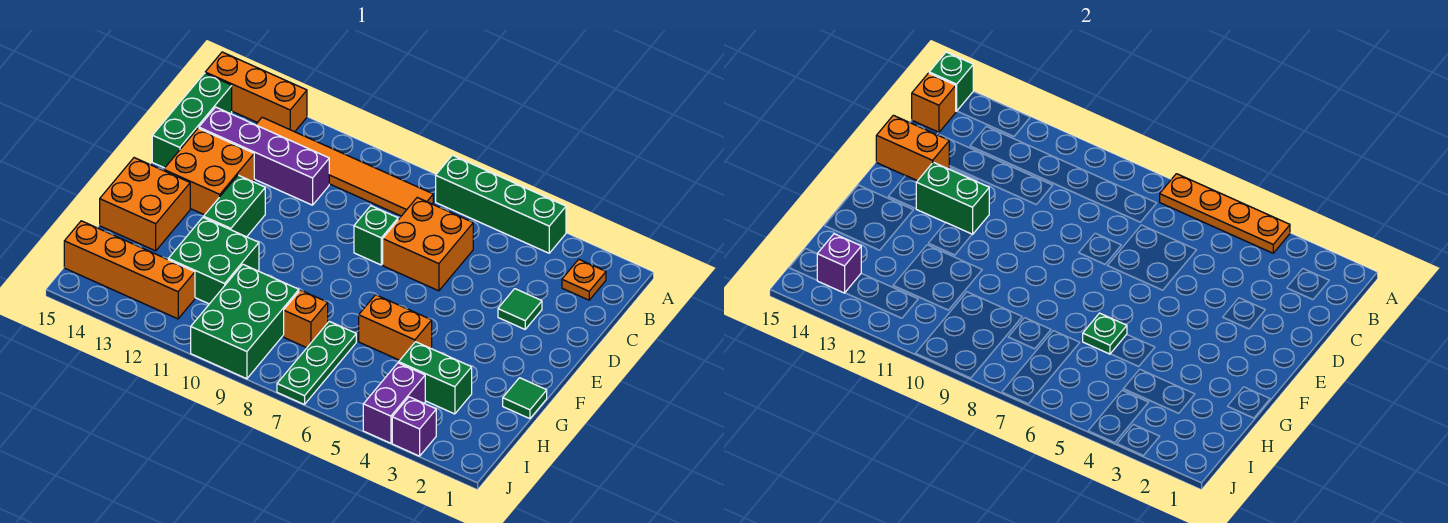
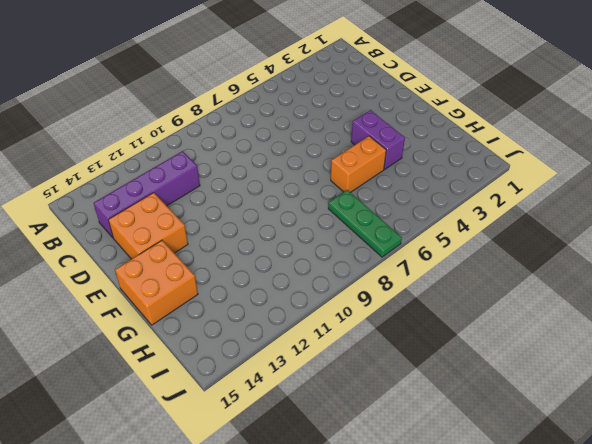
purple 1x2 brick [351,110,405,169] -> purple 1x2 brick moved to [363,363,425,443]
none -> green 1x4 brick [436,155,566,253]
none -> orange 1x3 brick [205,52,307,132]
none -> orange 1x1 plate [562,259,606,300]

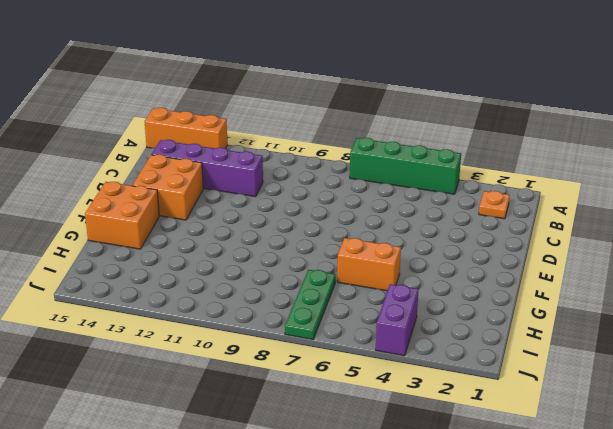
none -> orange 1x6 tile [256,117,433,216]
none -> green 1x3 brick [152,73,232,168]
none -> orange 2x2 brick [383,198,473,291]

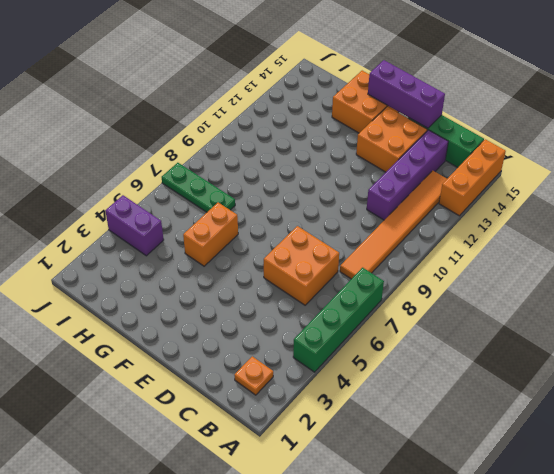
purple 1x3 brick [368,60,445,128] -> orange 1x2 brick [876,115,949,181]
none -> green 1x1 tile [498,289,542,329]
none -> green 1x1 brick [354,206,398,265]
none -> green 1x2 brick [204,175,265,237]

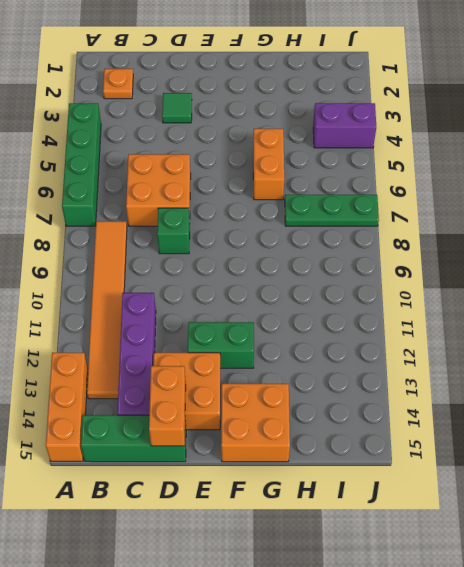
none -> green 1x1 tile [503,378,547,419]
none -> green 2x2 brick [168,217,259,304]
none -> green 1x2 brick [399,342,472,414]

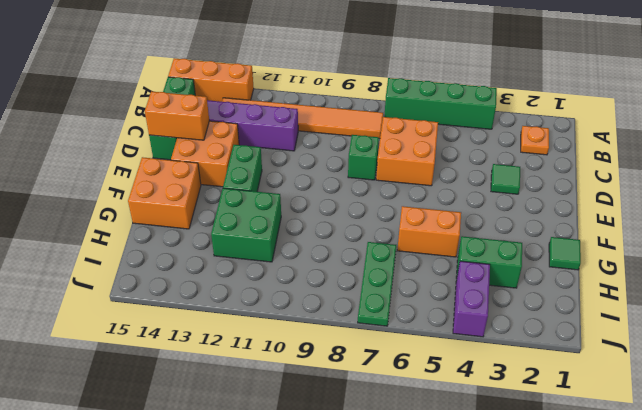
none -> orange 1x1 brick [284,290,328,348]
none -> green 2x3 brick [191,264,299,379]
none -> orange 1x4 brick [64,221,195,319]

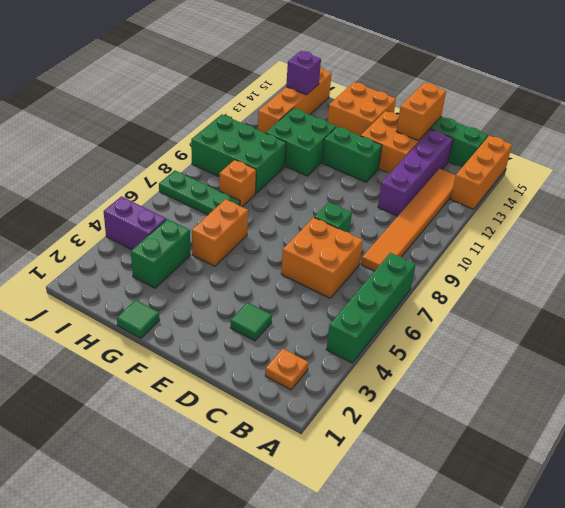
none -> purple 1x1 brick [392,397,436,456]
none -> orange 1x4 plate [1160,174,1290,253]
none -> green 1x1 brick [929,52,973,111]

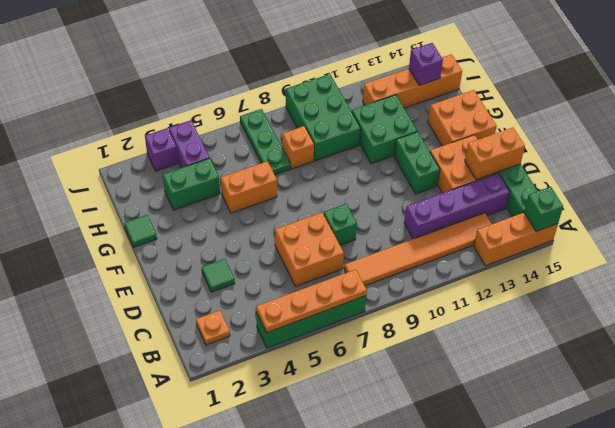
none -> orange 1x1 brick [912,73,956,133]
none -> green 1x2 brick [916,162,989,234]
none -> green 1x1 plate [1083,313,1127,354]

